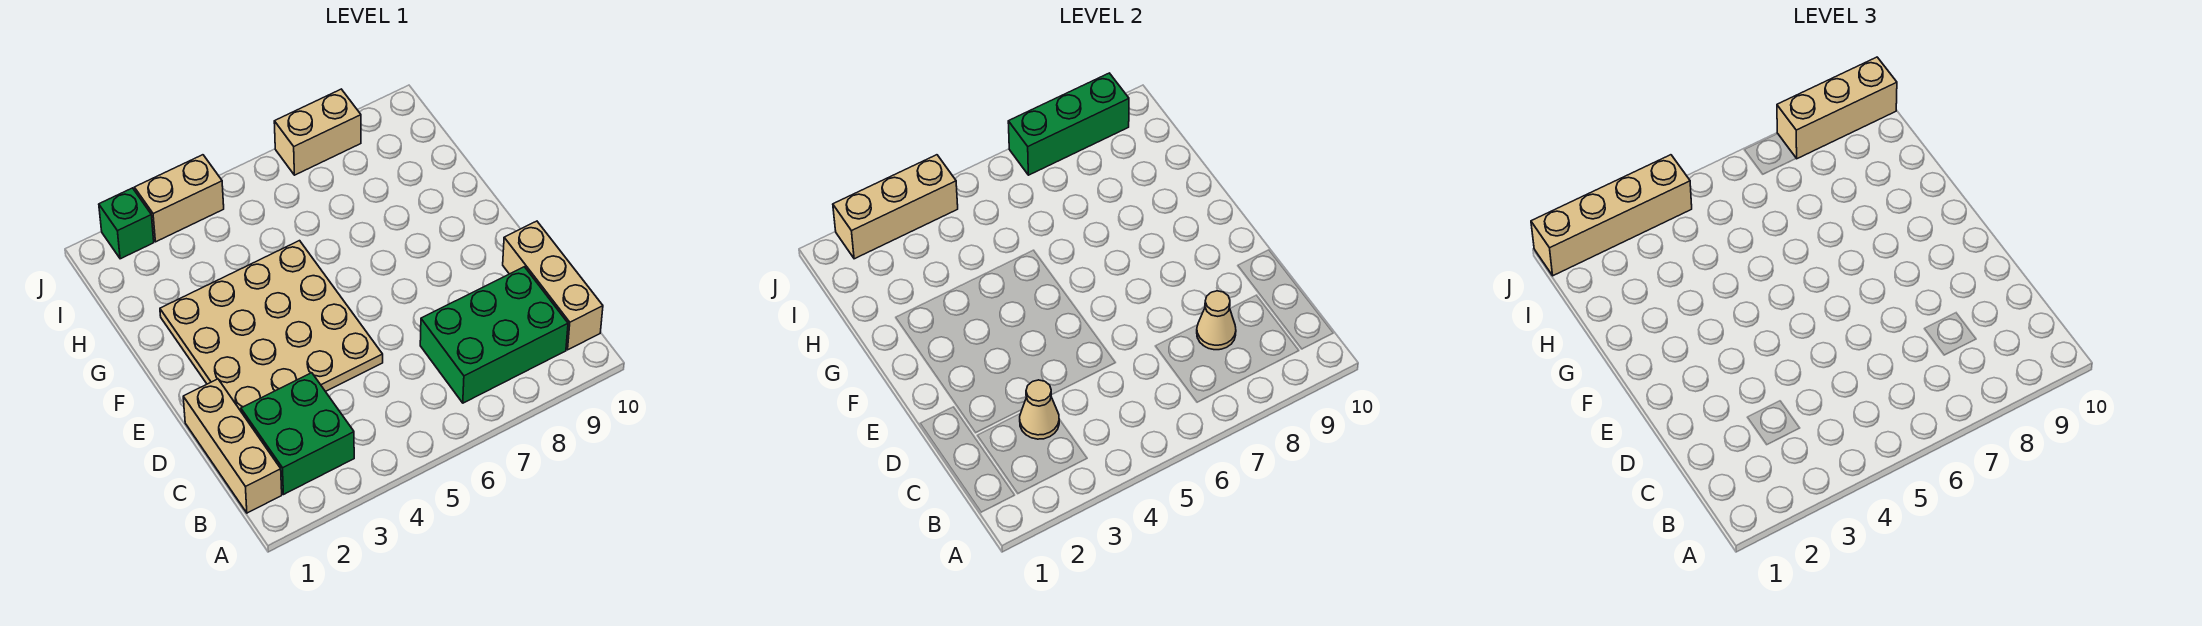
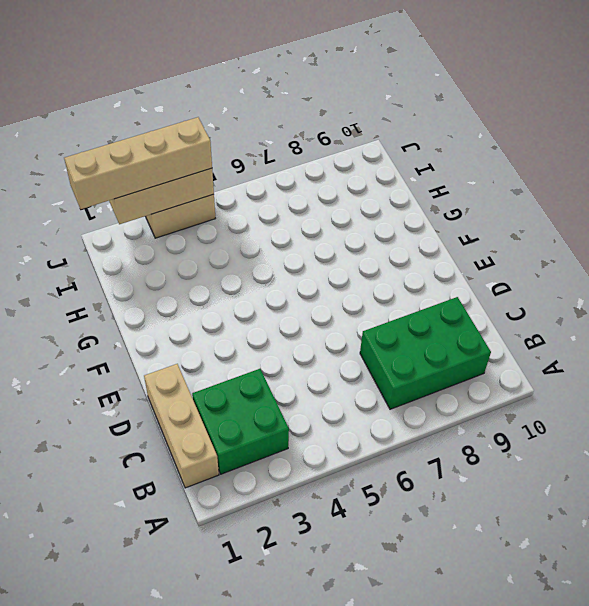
none -> tan 1x3 brick [503,221,603,350]
none -> tan 4x4 plate [160,241,383,411]
none -> green 1x1 brick [99,188,154,259]

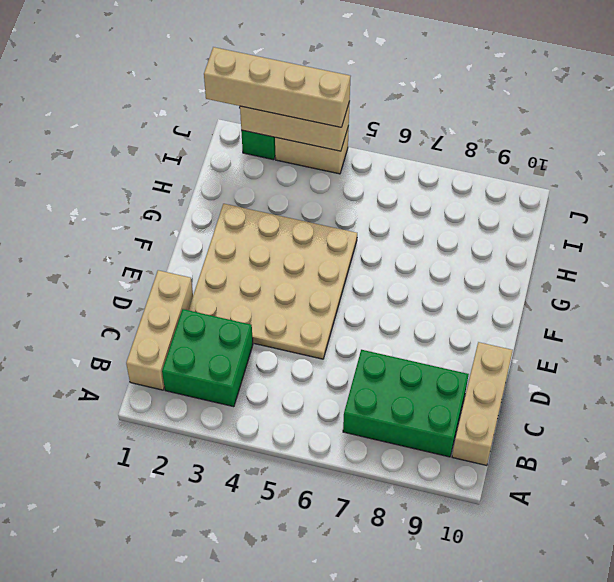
none -> tan 1x2 brick [274,89,361,175]
none -> tan 1x1 cone [1020,380,1059,439]
none -> tan 1x1 cone [1197,291,1236,350]

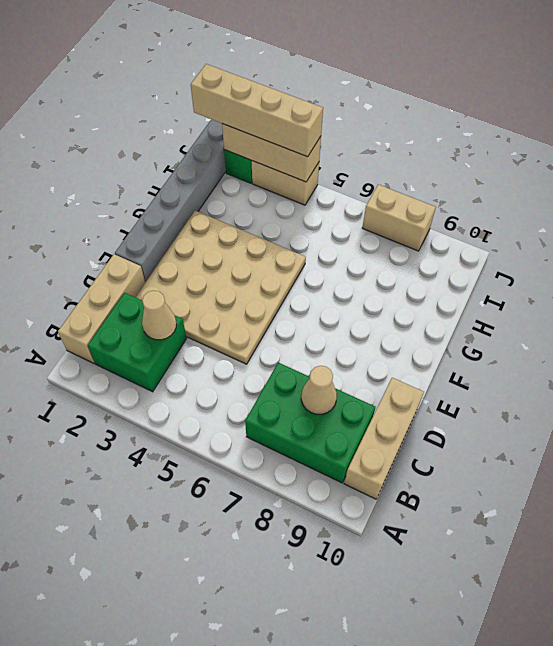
grey 1x6 brick [115,119,226,282] -> none
none -> green 1x3 brick [1008,73,1129,175]
none -> tan 1x3 brick [1777,57,1897,159]

